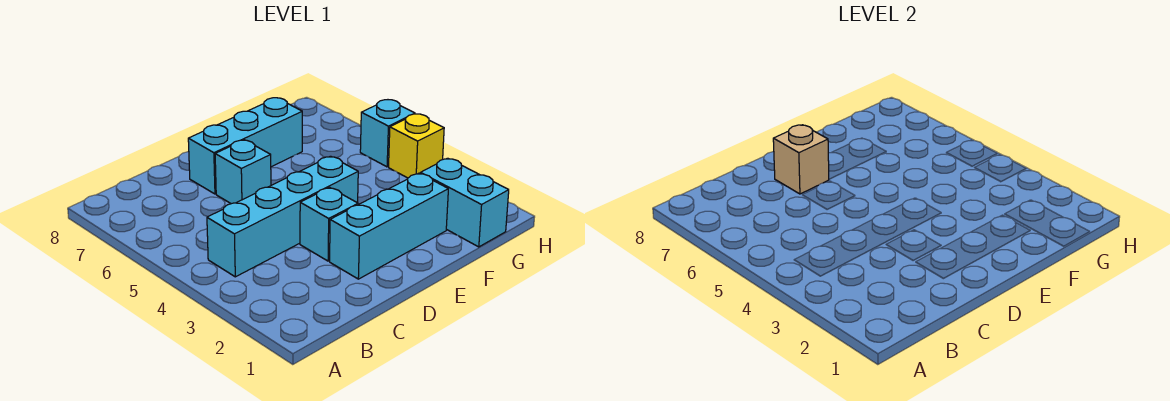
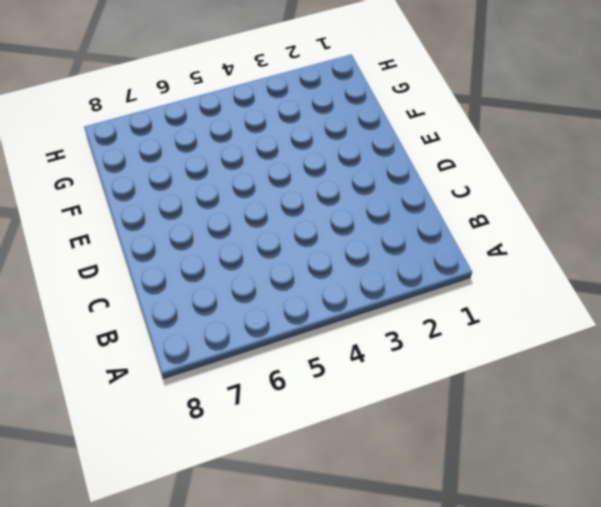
none -> cyan 1x4 brick [207,156,358,277]
none -> cyan 1x3 brick [330,173,448,279]

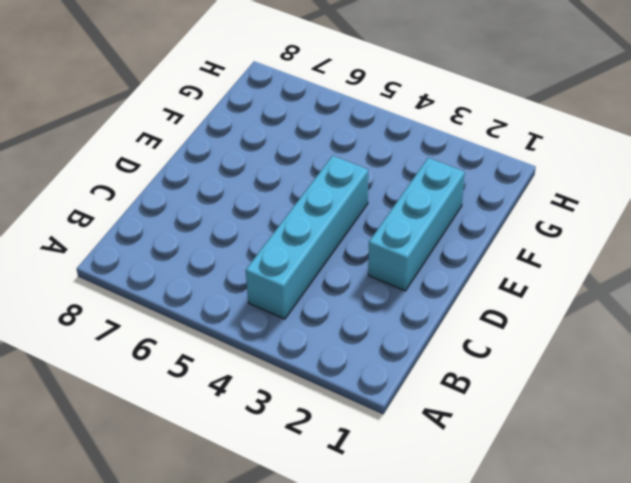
none -> cyan 1x1 brick [300,187,358,261]
none -> cyan 1x1 brick [215,140,271,204]

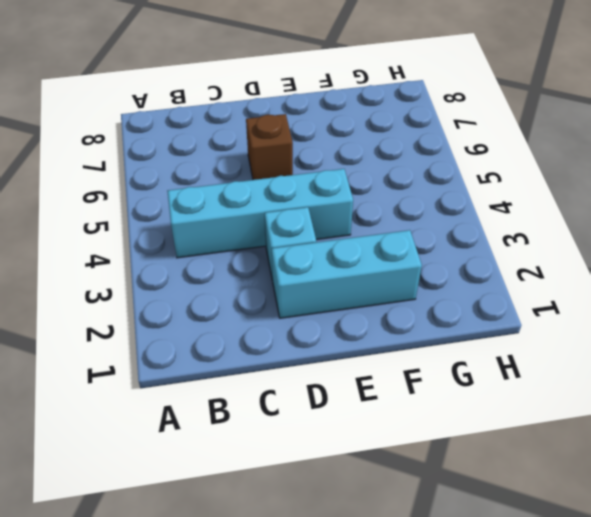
brown 1x1 brick [246,114,293,180] -> cyan 1x1 brick [215,140,271,204]
none -> cyan 1x3 brick [188,98,302,194]
none -> cyan 1x2 brick [420,158,509,247]

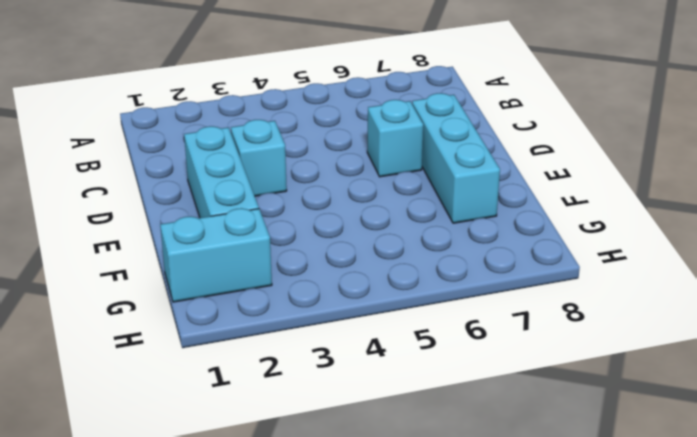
none -> cyan 1x4 brick [207,156,358,277]
none -> yellow 1x1 brick [389,114,444,178]

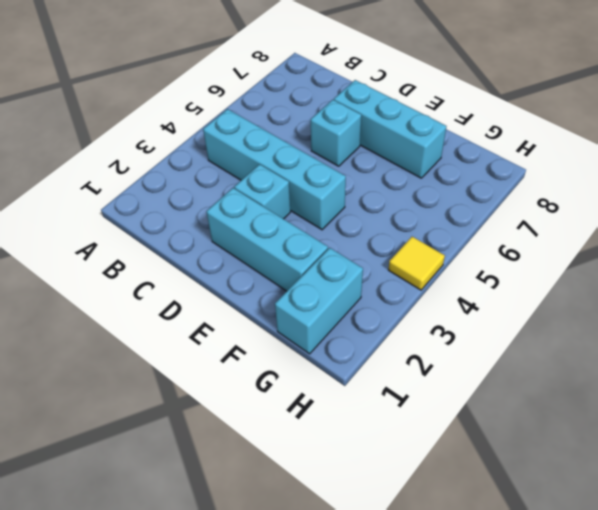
yellow 1x1 tile [388,237,445,290] -> yellow 1x1 brick [389,114,444,178]
none -> cyan 1x1 brick [360,100,415,167]
none -> tan 1x1 brick [773,125,829,194]

